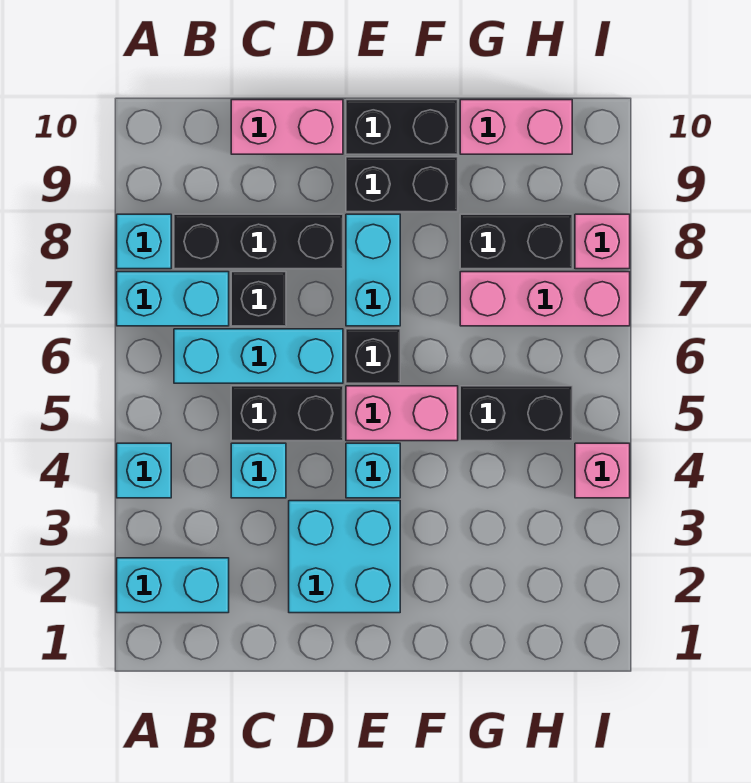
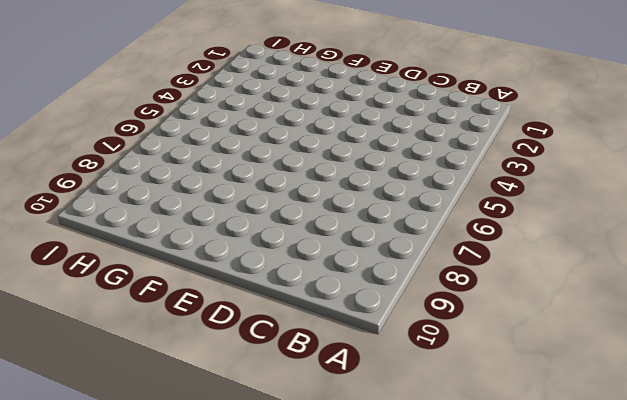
none -> cyan 1x2 brick [117,558,229,613]
none -> cyan 1x1 brick [117,443,171,498]
none -> cyan 1x2 brick [117,272,229,326]

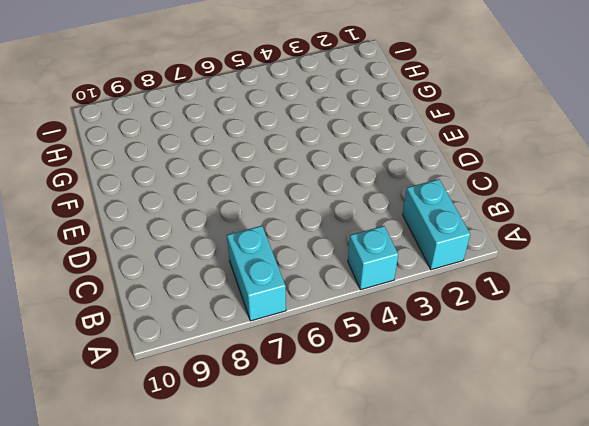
none -> cyan 1x1 brick [117,214,171,269]
none -> cyan 1x3 brick [174,329,343,383]
none -> black 1x3 brick [174,214,343,269]

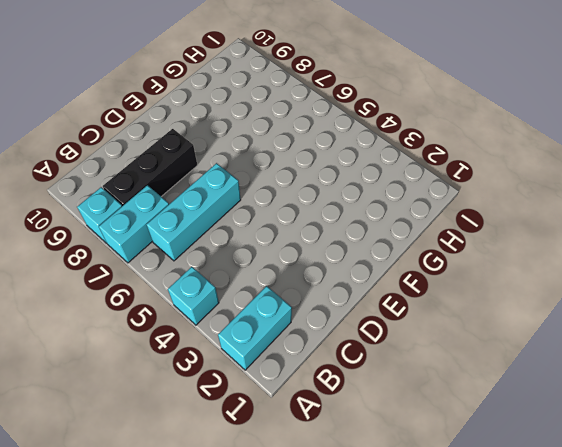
none -> cyan 1x1 brick [231,443,286,498]
none -> black 1x2 brick [231,386,343,441]
none -> black 1x1 brick [231,272,286,326]

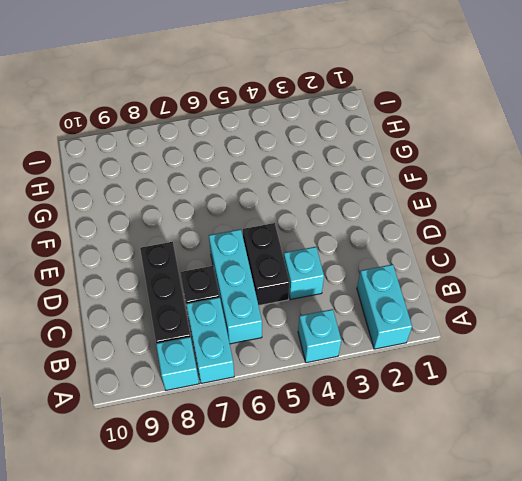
none -> pink 1x2 brick [231,100,343,154]
none -> cyan 2x2 brick [289,501,400,613]
none -> cyan 1x1 brick [346,443,400,498]

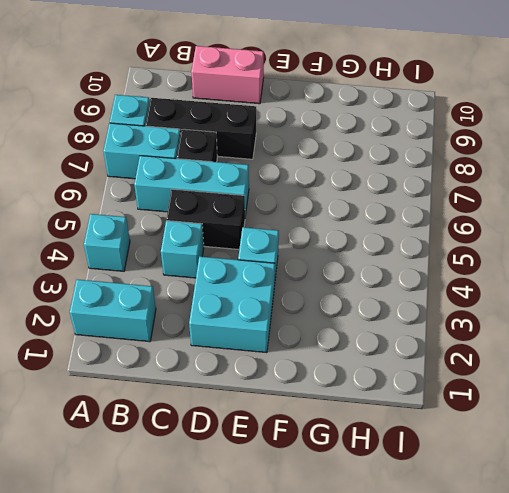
none -> pink 1x2 brick [346,386,458,441]
none -> black 1x1 brick [346,329,400,383]
none -> cyan 1x2 brick [346,214,400,326]

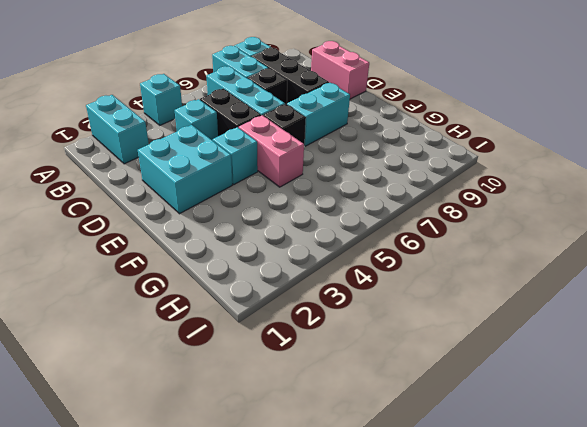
none -> black 1x2 brick [346,157,458,212]
none -> black 1x2 brick [346,100,458,154]
none -> black 1x2 brick [460,386,572,441]

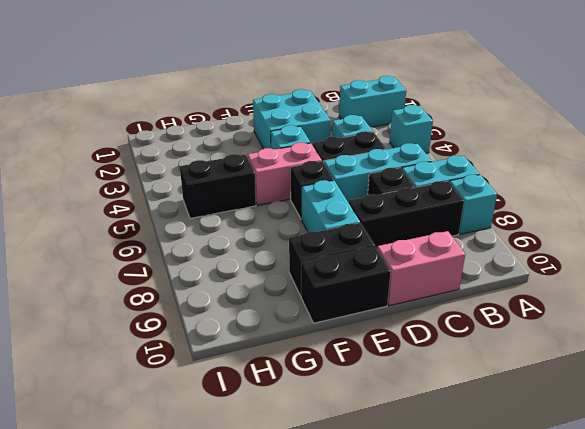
none -> pink 1x3 brick [460,272,630,326]
none -> black 1x2 brick [460,214,572,269]
none -> pink 1x2 brick [460,100,572,154]

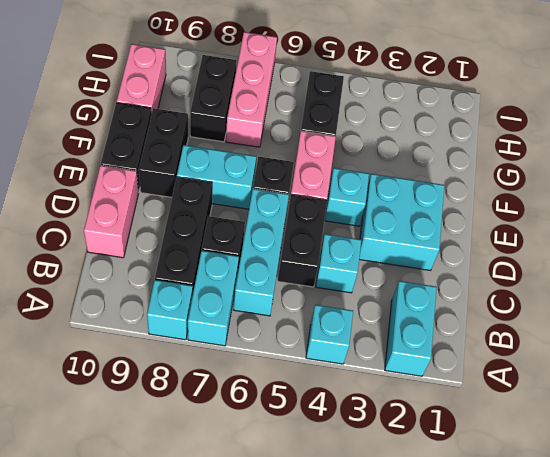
none -> pink 1x1 brick [575,443,630,498]
none -> pink 1x1 brick [575,214,630,269]

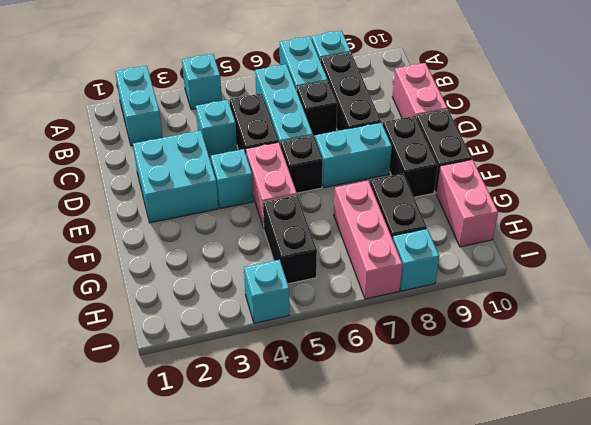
cyan 1x1 brick [244,260,289,323] -> pink 1x1 brick [575,443,630,498]
cyan 1x1 brick [393,229,439,291] -> pink 1x1 brick [575,214,630,269]

